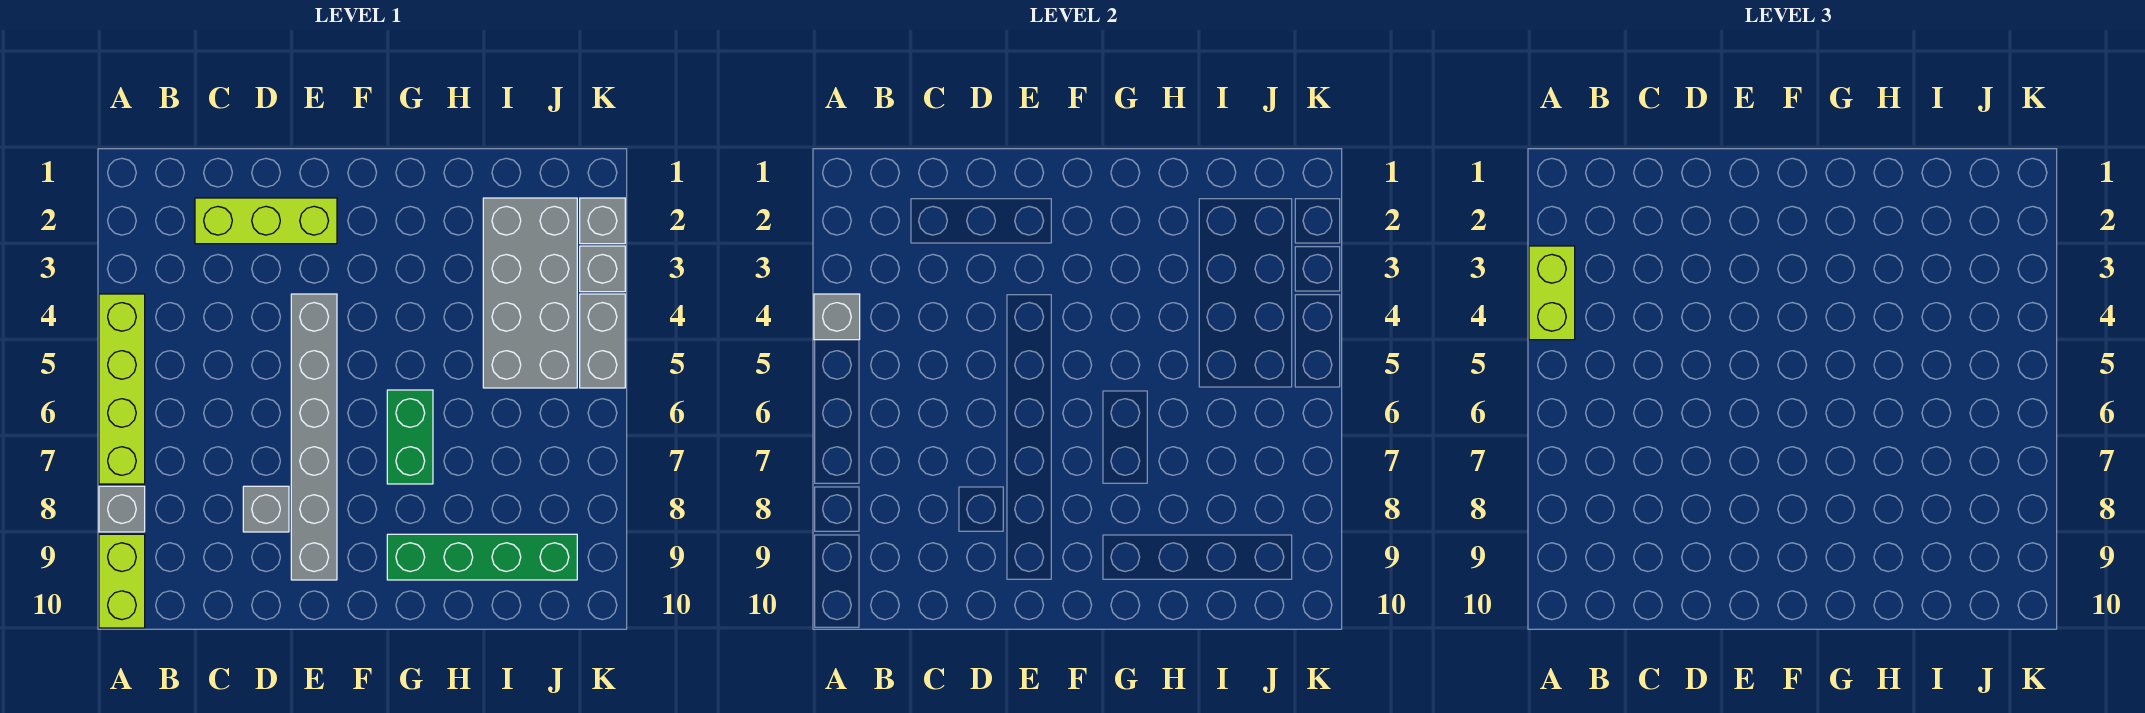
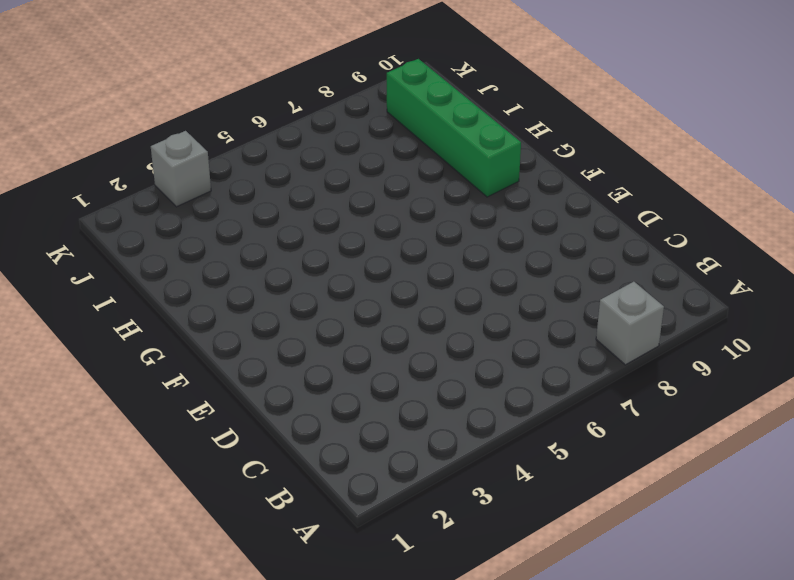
none -> lime 1x4 brick [99,294,145,484]
none -> lime 1x2 brick [99,534,145,628]
none -> lime 1x3 brick [195,198,337,244]

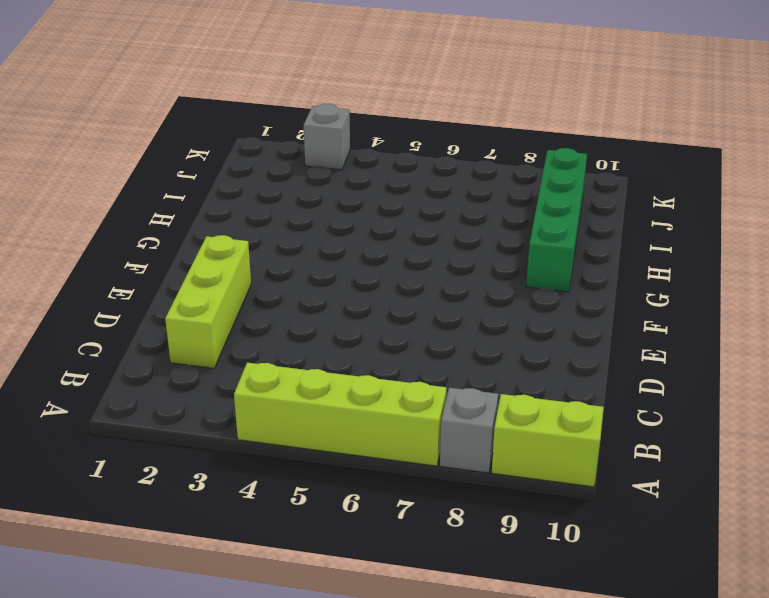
none -> grey 1x1 brick [243,486,289,532]
none -> grey 1x6 brick [291,294,337,580]
none -> green 1x2 brick [387,390,433,484]

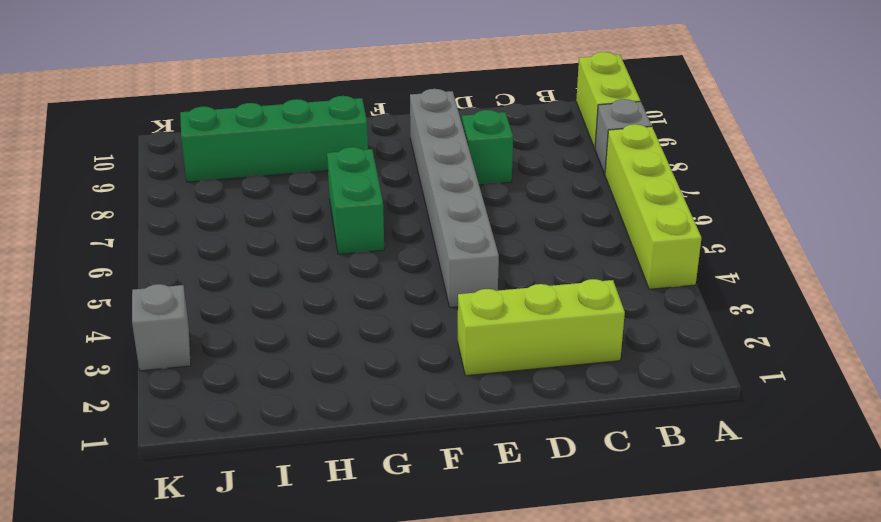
green 1x1 brick [462,110,513,185] -> grey 1x1 brick [243,486,289,532]
none -> grey 2x4 brick [483,198,577,388]
none -> grey 1x1 brick [580,198,625,244]
none -> grey 1x2 brick [580,294,625,388]

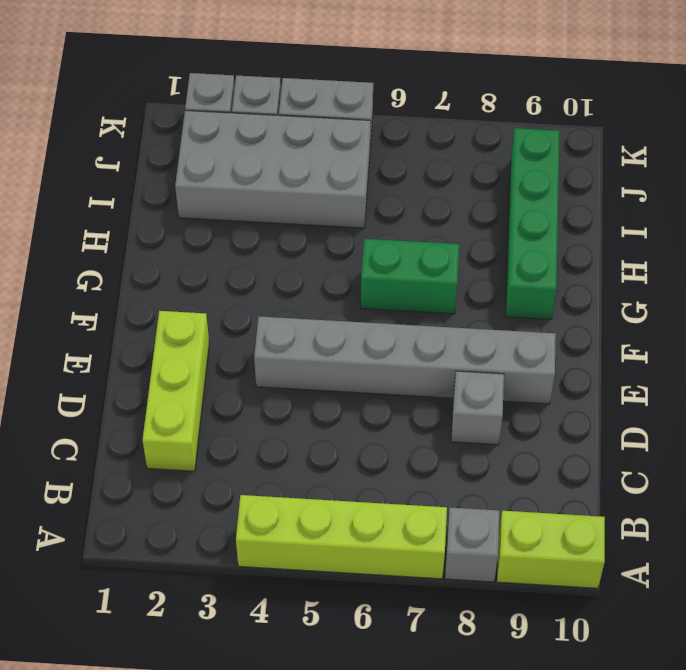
none -> grey 1x1 brick [814,294,860,340]
none -> lime 1x2 brick [1529,246,1575,340]

